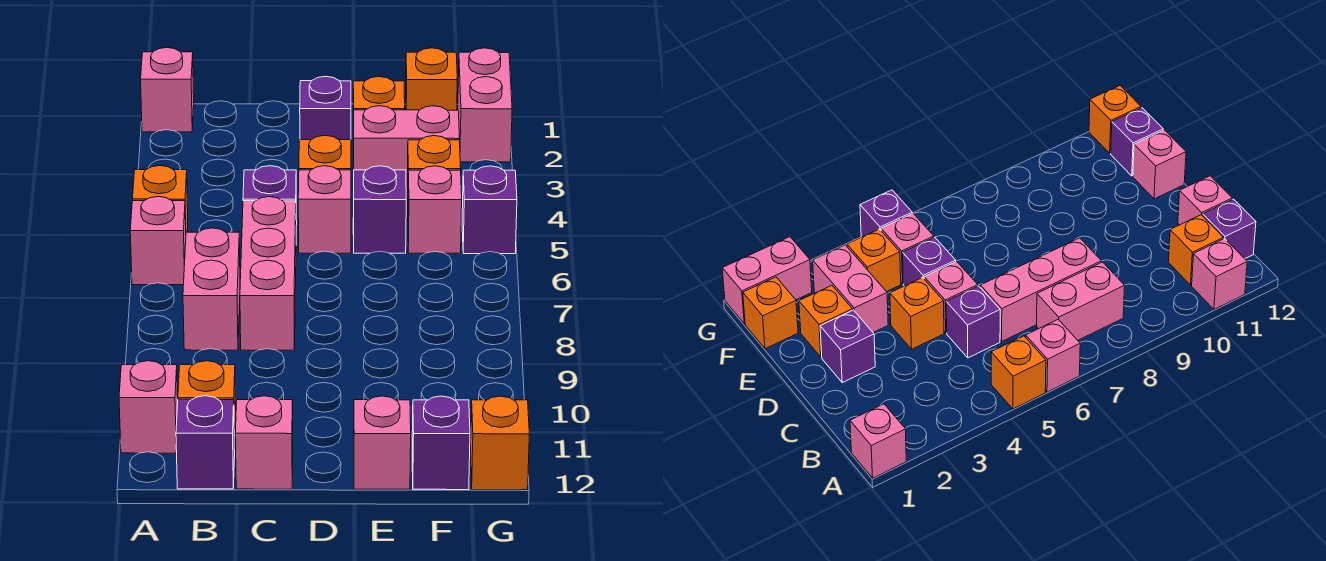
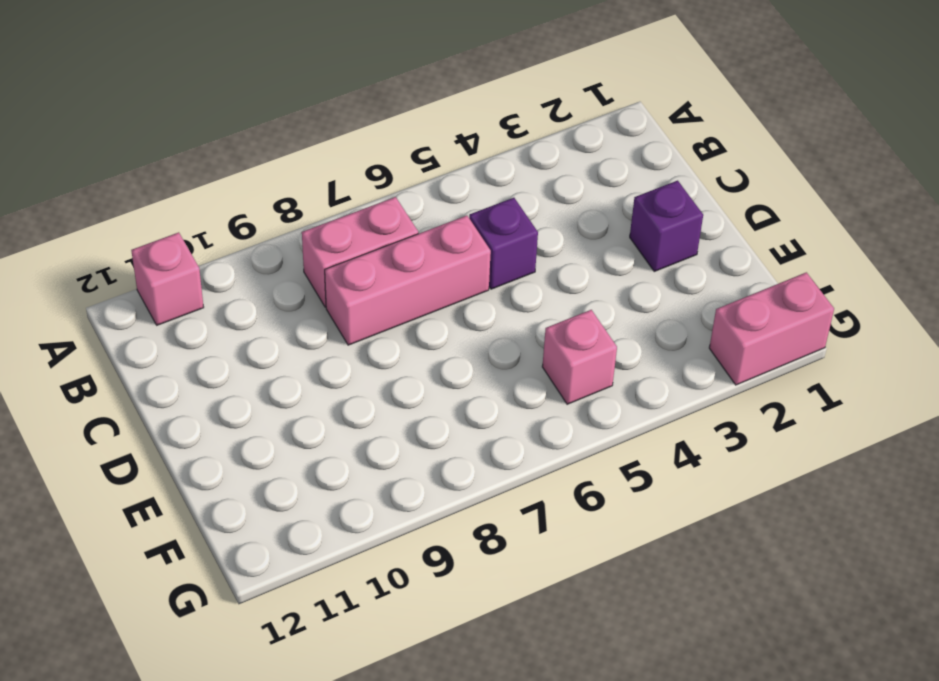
none -> pink 1x1 brick [141,48,194,132]
none -> orange 1x1 brick [133,166,188,232]
none -> pink 1x1 brick [130,196,186,285]

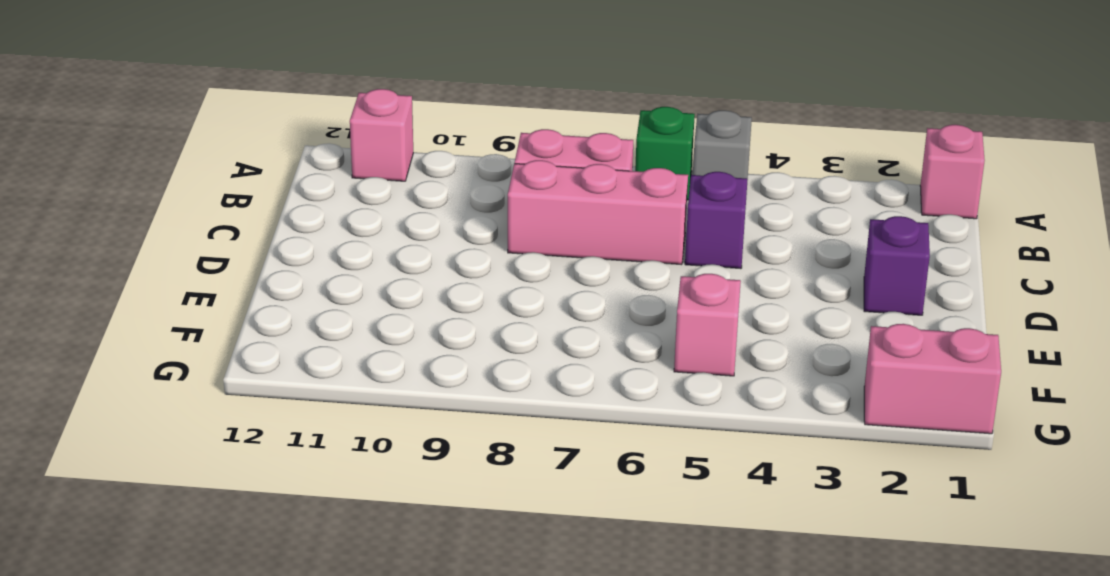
grey 1x1 brick [693,110,752,179] -> orange 1x1 brick [133,166,188,232]
green 1x1 brick [635,107,695,200] -> pink 1x1 brick [130,196,186,285]
none -> orange 1x1 brick [178,361,236,450]
none -> purple 1x1 brick [176,396,235,489]
none -> pink 1x1 brick [235,396,293,489]

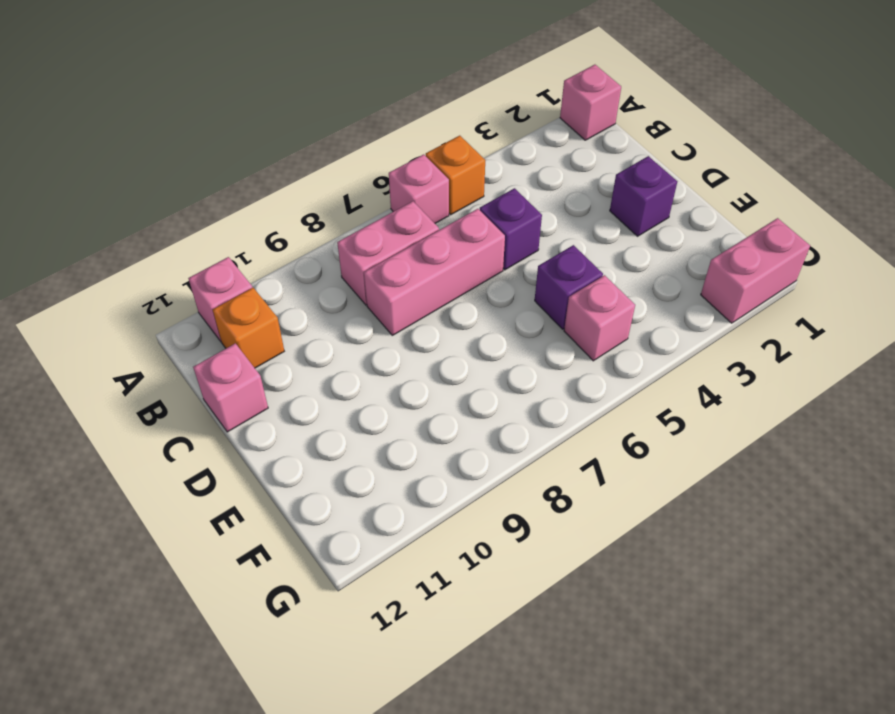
none -> purple 1x1 brick [176,396,235,489]
none -> orange 1x1 brick [299,135,351,170]
none -> pink 1x1 brick [298,166,351,253]

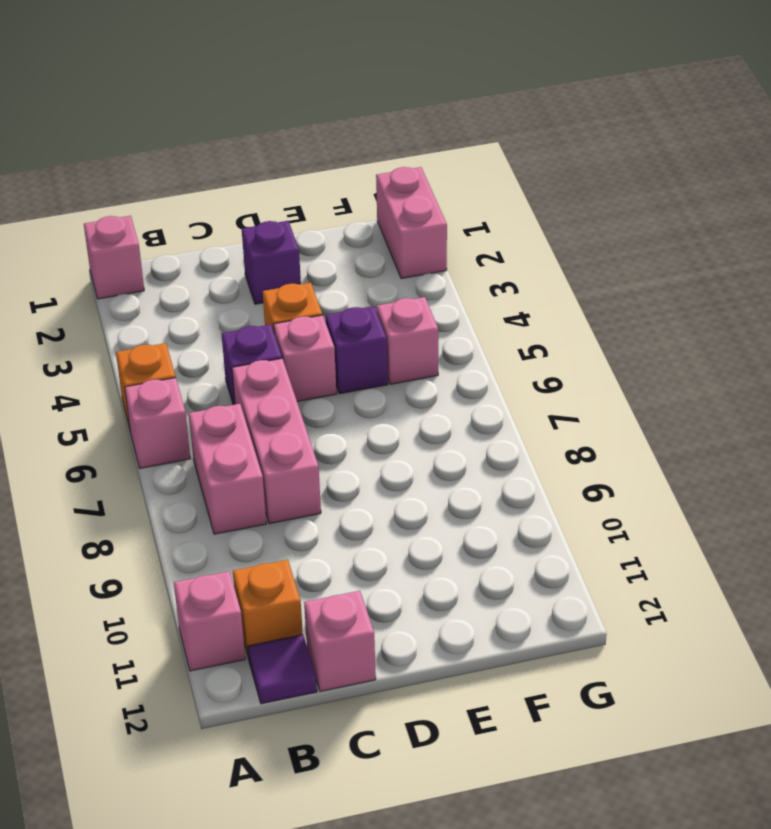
purple 1x1 tile [248,635,317,704] -> purple 1x1 brick [176,396,235,489]
none -> orange 1x1 brick [353,77,405,122]
none -> pink 1x2 brick [353,106,459,192]
none -> pink 1x1 brick [354,396,411,489]

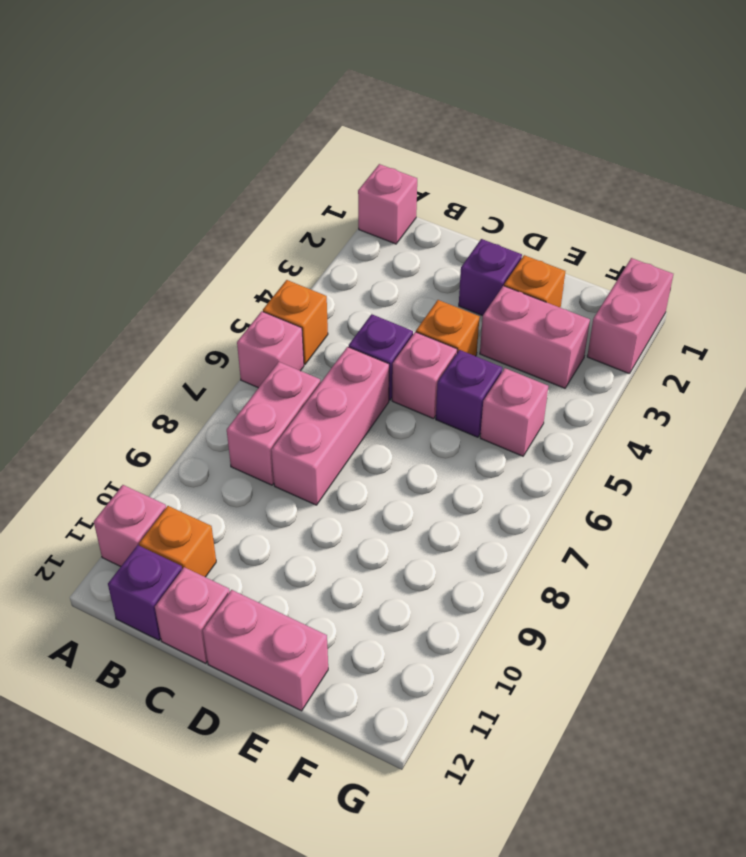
pink 1x2 brick [203,590,328,711] -> pink 1x1 brick [354,396,411,489]
none -> orange 1x1 brick [406,48,457,110]
none -> orange 1x1 brick [407,136,461,206]
none -> purple 1x1 brick [412,396,470,490]

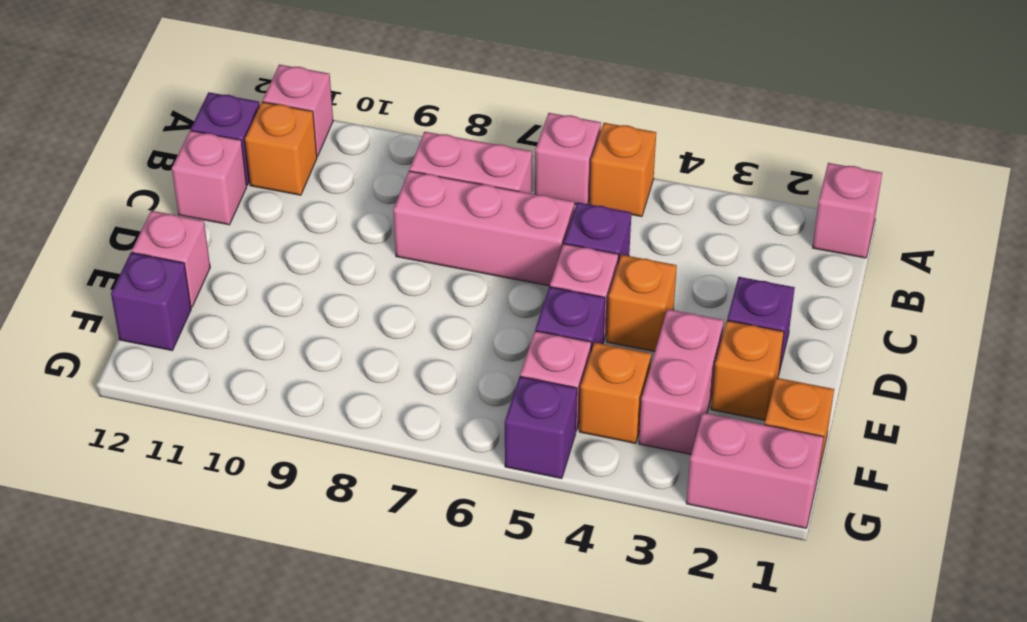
none -> orange 1x1 brick [470,396,529,490]

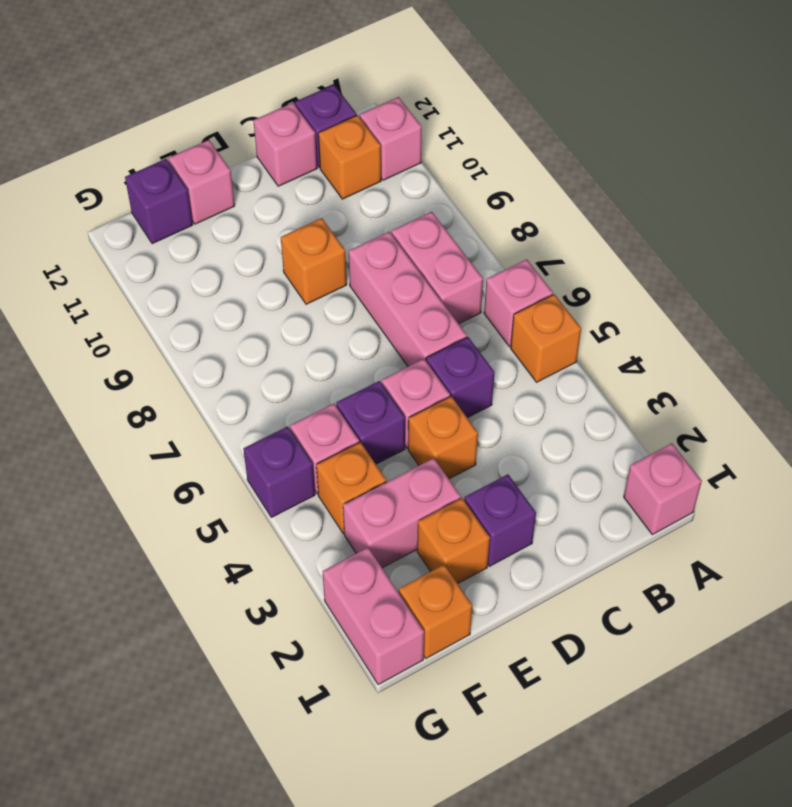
orange 1x1 brick [281,218,347,304] -> orange 1x1 brick moved to [470,396,529,490]

